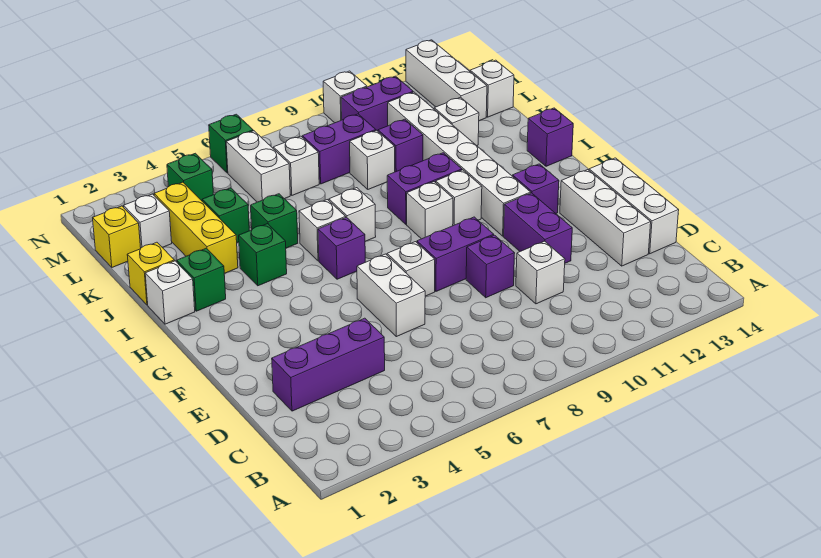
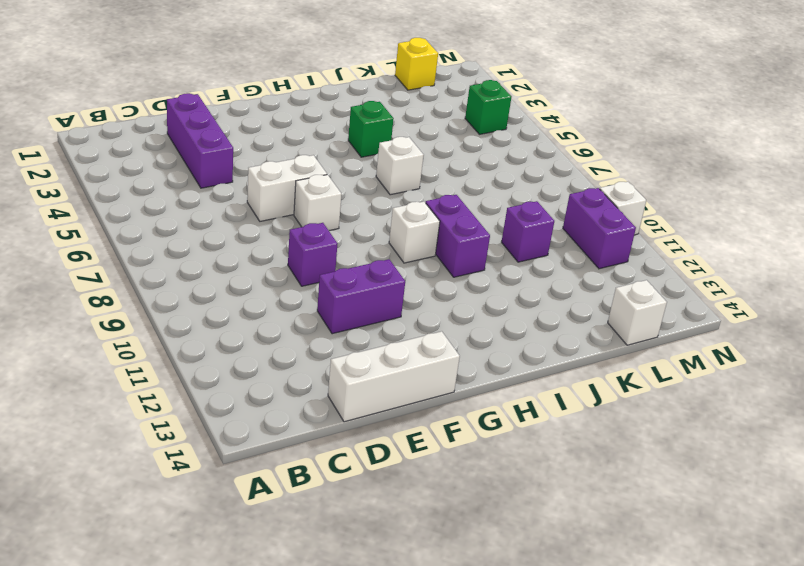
none -> white 1x1 brick [516,241,565,304]
none -> white 1x3 brick [560,170,651,266]
none -> purple 1x2 brick [417,217,494,291]
none -> white 1x6 brick [388,92,531,236]

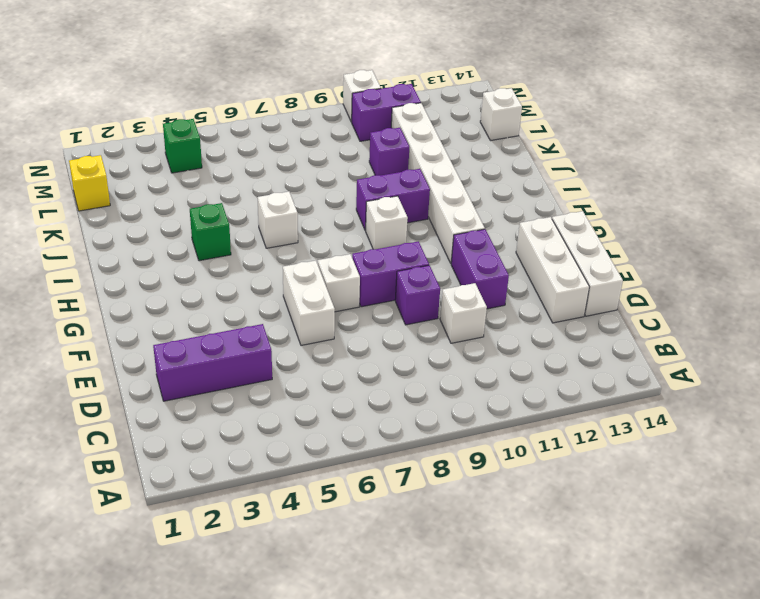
none -> purple 1x1 brick [513,164,559,213]
none -> purple 1x1 brick [318,217,365,279]
none -> white 1x1 brick [436,170,482,226]
none -> white 1x1 brick [145,261,195,324]

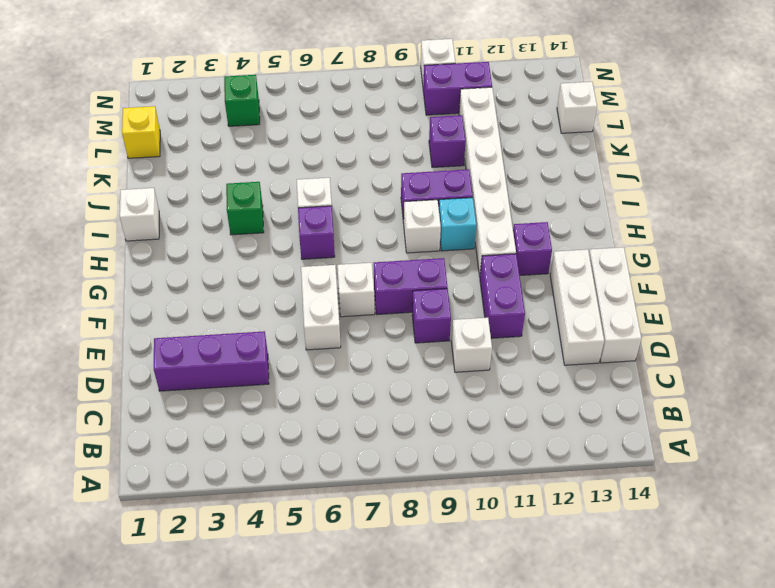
cyan 1x1 brick [439,198,476,251] -> white 1x1 brick [436,170,482,226]
none -> green 1x1 brick [177,248,226,311]
none -> white 1x1 brick [329,188,376,242]
none -> purple 1x1 brick [527,108,573,166]
none -> yellow 1x1 brick [127,242,174,305]

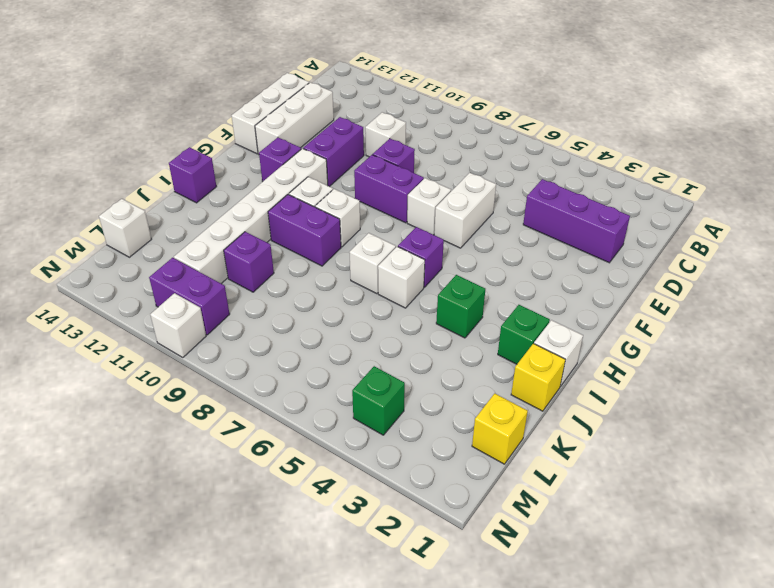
none -> yellow 1x3 brick [154,182,238,273]
none -> green 1x1 brick [251,194,298,248]
none -> green 1x1 brick [202,188,249,243]
none -> white 1x1 brick [350,130,395,189]

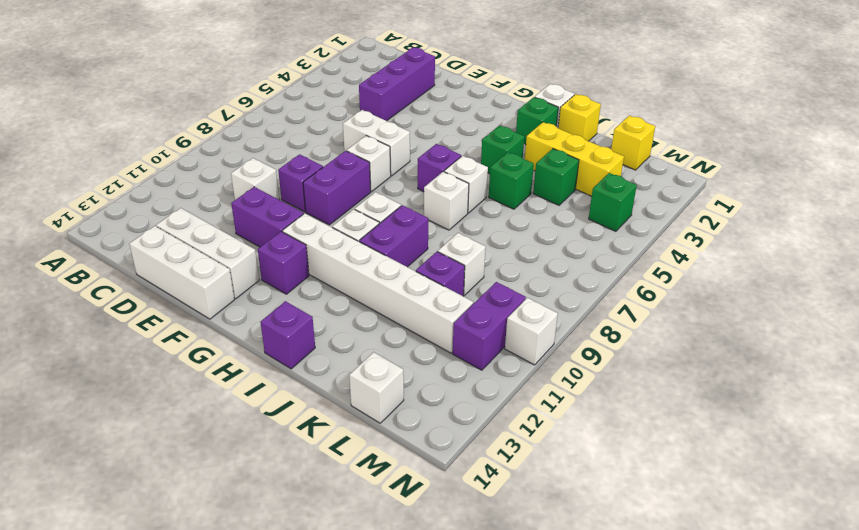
none -> white 1x1 brick [434,97,479,146]
none -> white 1x1 brick [124,194,172,248]
none -> white 1x2 brick [226,131,290,202]
none -> white 1x1 brick [273,136,319,195]

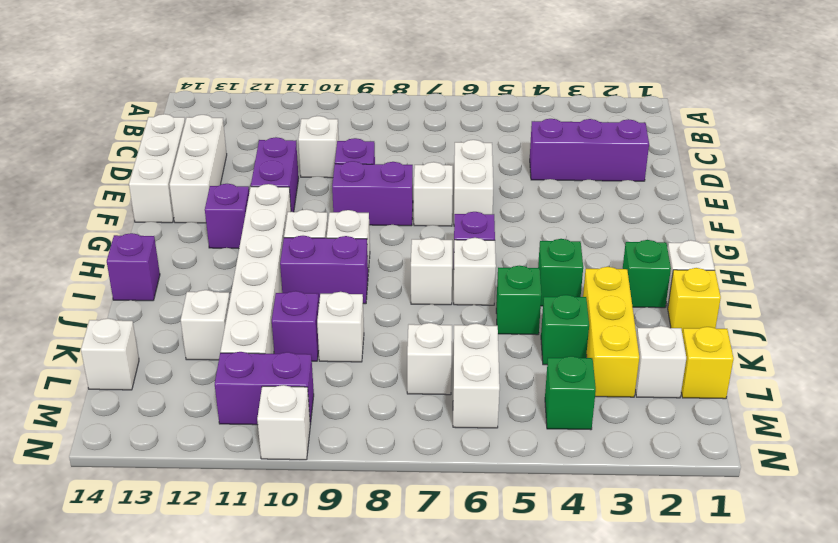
none -> purple 1x2 brick [302,114,376,184]
none -> white 1x3 brick [406,40,487,121]
none -> green 1x1 brick [209,114,253,173]

